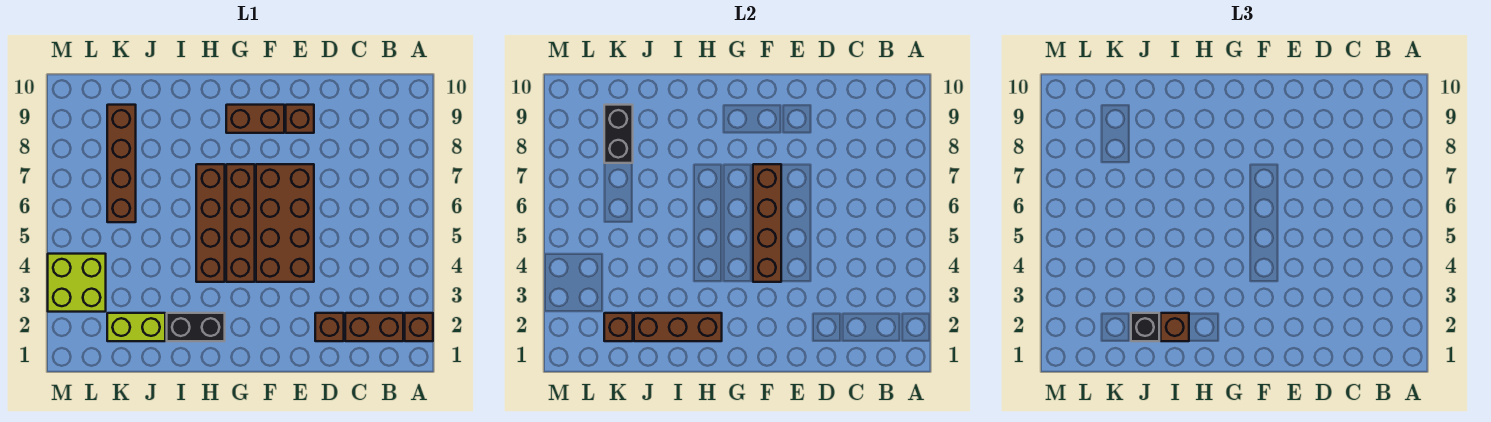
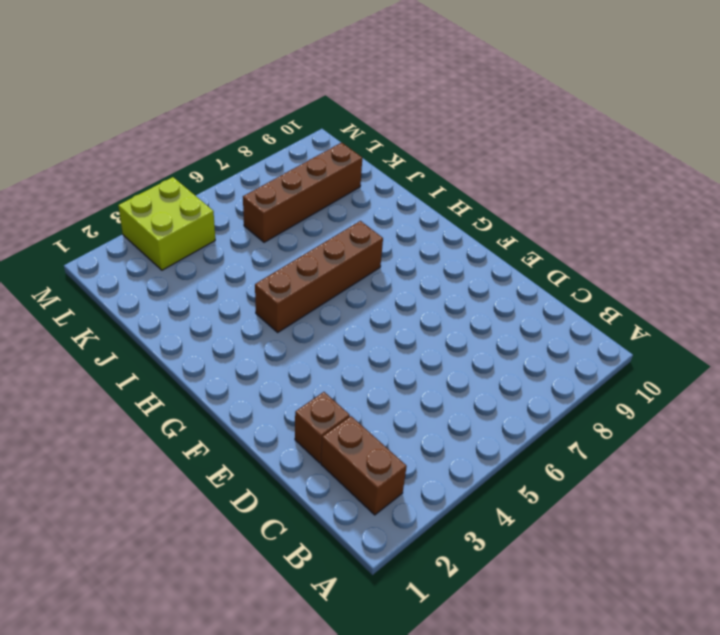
none -> brown 1x1 brick [405,313,433,341]
none -> brown 2x4 brick [256,164,314,282]
none -> brown 1x1 brick [286,105,314,133]

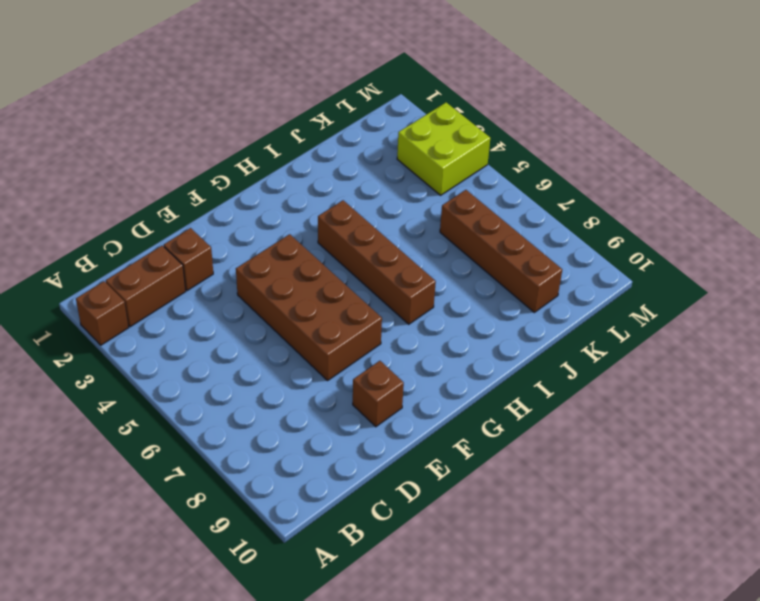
none -> brown 1x2 brick [226,105,284,133]
none -> brown 1x4 brick [226,164,255,282]
none -> black 1x2 brick [167,313,225,341]

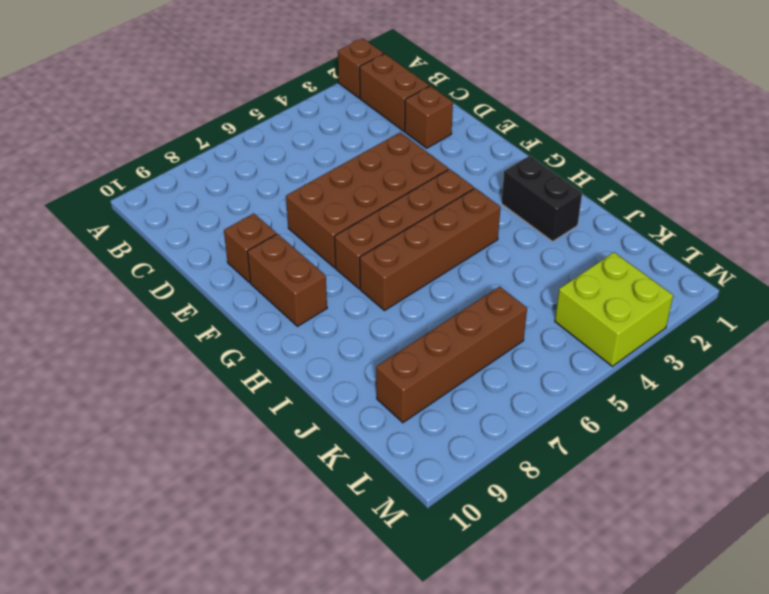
none -> lime 1x2 brick [107,313,165,341]
none -> brown 1x4 brick [753,164,781,282]
none -> brown 1x3 brick [634,313,722,341]

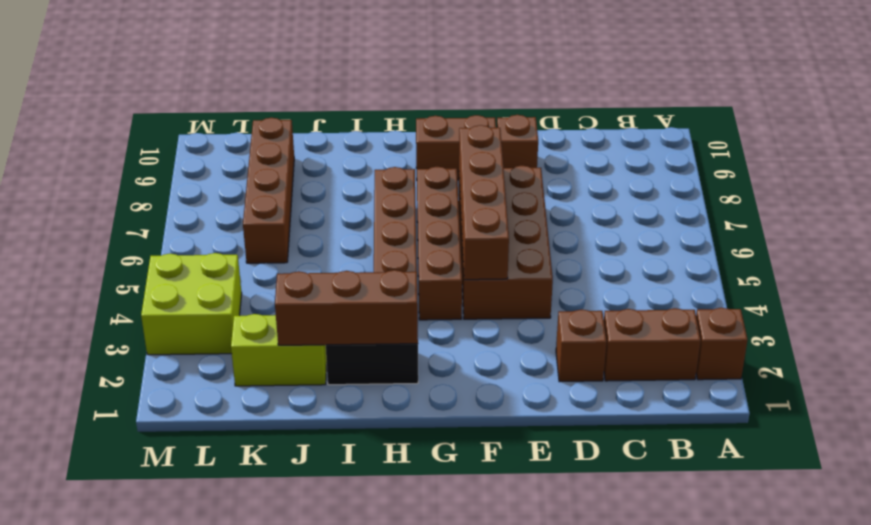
none -> brown 1x1 brick [604,313,633,341]
none -> black 1x2 brick [604,105,633,163]
none -> brown 1x1 brick [1161,313,1189,341]

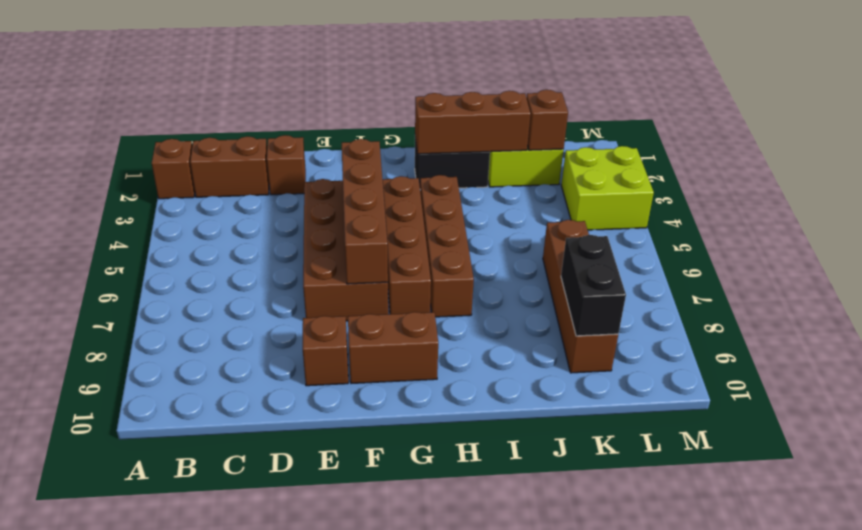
none -> brown 1x1 brick [1161,313,1189,341]
none -> black 1x1 brick [1131,313,1159,341]

